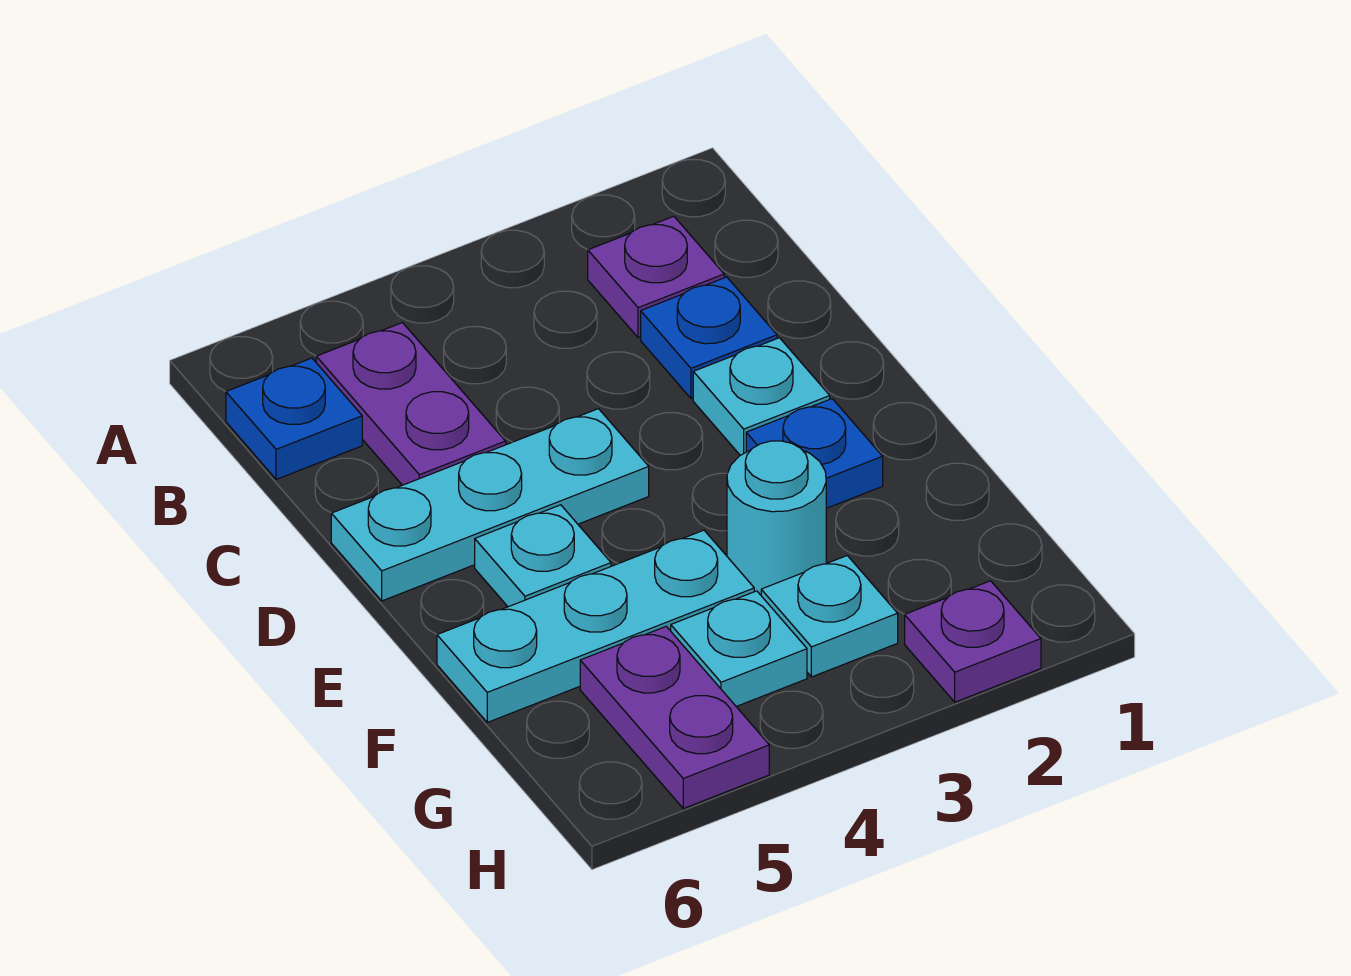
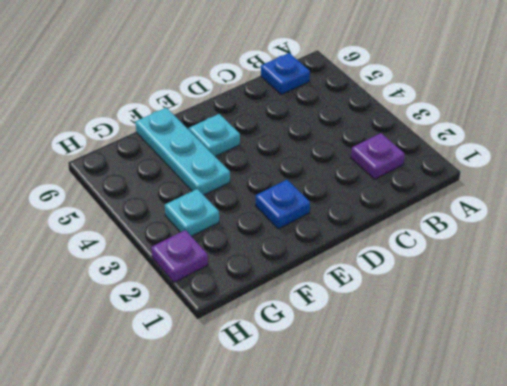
none -> purple 1x2 plate [316,323,506,485]
none -> blue 1x1 plate [641,277,777,398]
none -> cyan 1x1 plate [693,338,830,455]

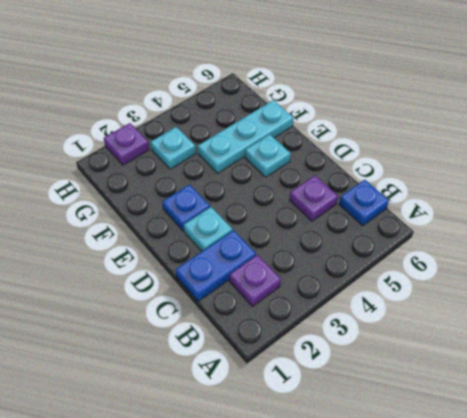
blue 1x2 plate [176,230,256,301] -> blue 1x1 plate [641,277,777,398]
purple 1x1 plate [289,176,338,221] -> purple 1x2 plate [316,323,506,485]
none -> cyan 1x3 plate [331,409,649,601]
none -> cyan 1x1 round brick [727,441,826,595]
none -> cyan 1x1 plate [671,591,807,706]

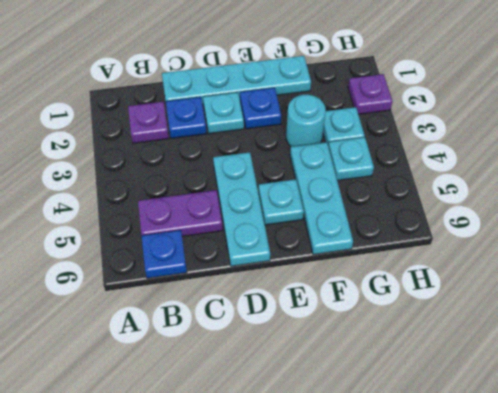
cyan 1x4 plate [162,56,311,105] -> none
none -> purple 1x2 plate [580,626,769,809]

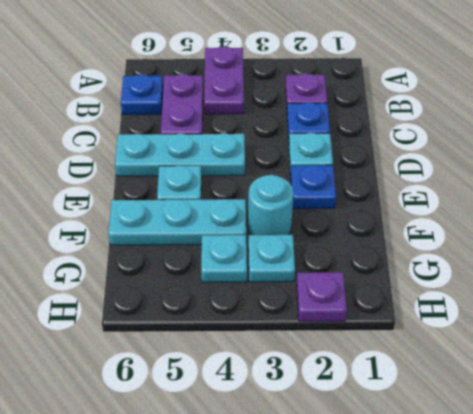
purple 1x2 plate [204,46,244,114] -> purple 1x2 plate moved to [580,626,769,809]

